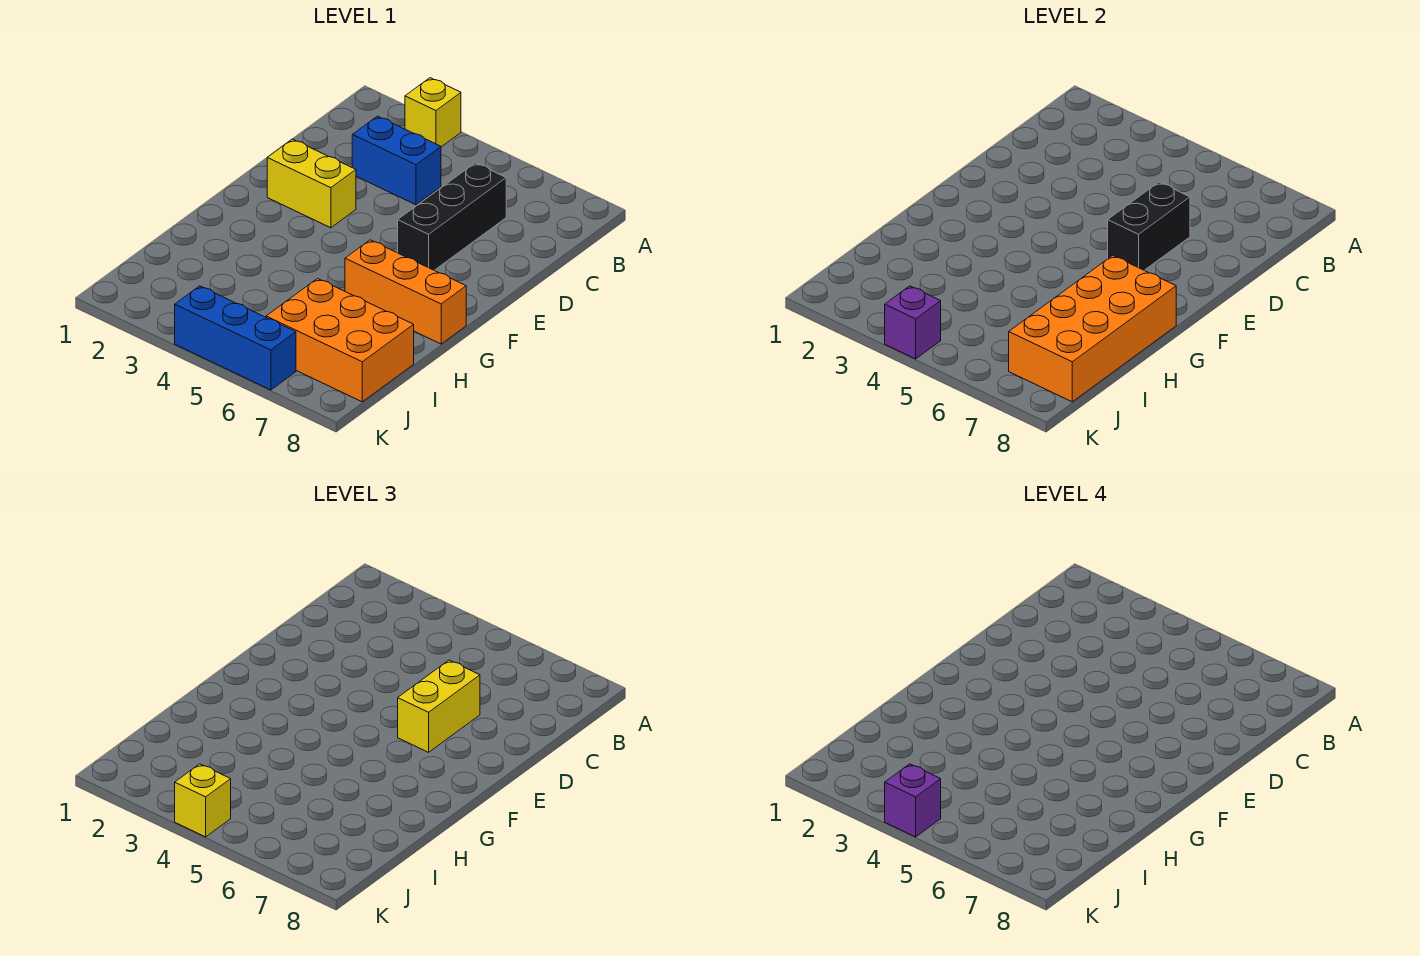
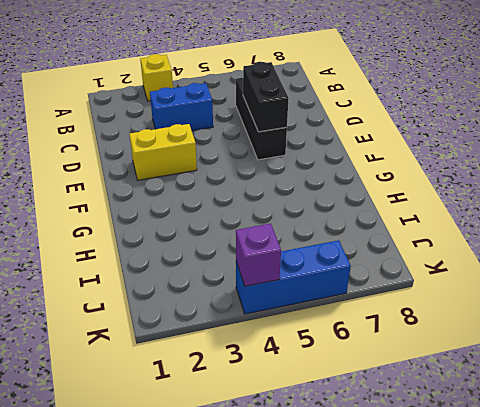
none -> orange 1x3 brick [345,240,466,344]
none -> orange 2x3 brick [266,279,414,402]
none -> orange 2x4 brick [1009,255,1176,402]

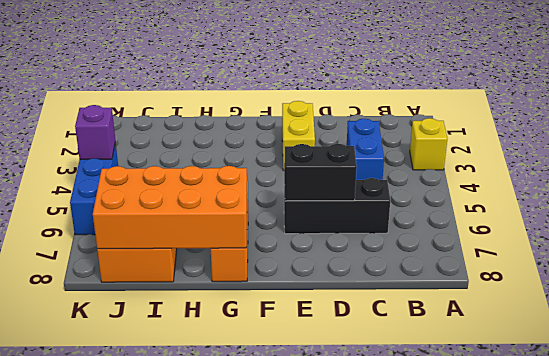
none -> yellow 1x2 brick [398,660,480,752]
none -> yellow 1x1 brick [175,764,231,837]
none -> purple 1x1 brick [885,764,941,837]

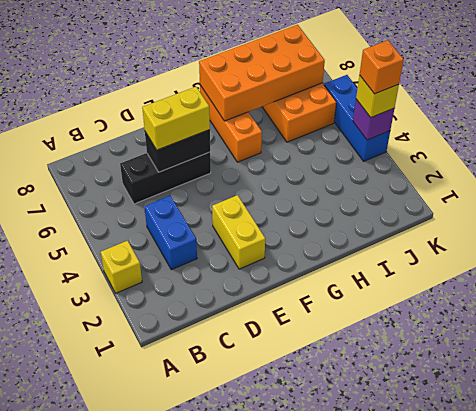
orange 1x1 brick [360,40,404,94] -> purple 1x1 brick [885,764,941,837]

